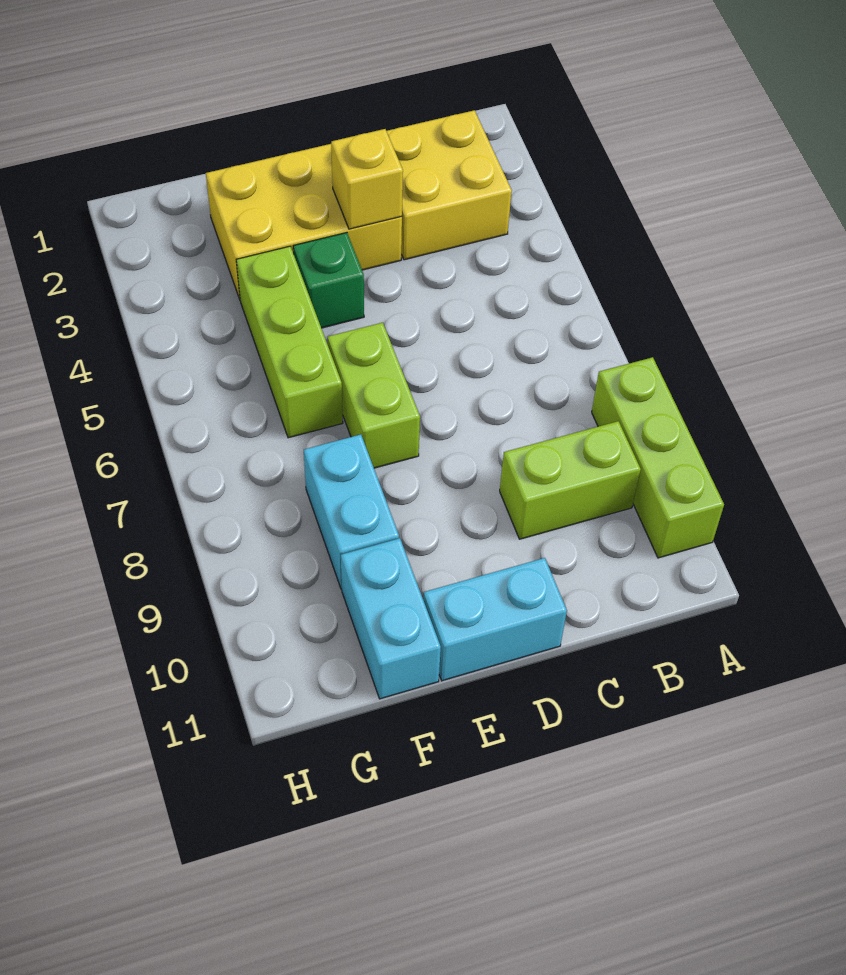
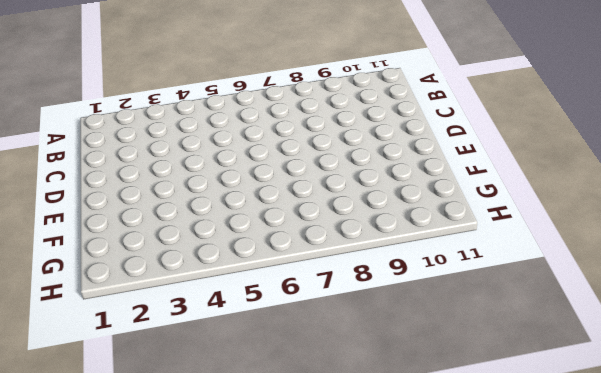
none -> lime 1x3 brick [592,357,724,558]
none -> yellow 2x2 brick [387,110,512,260]

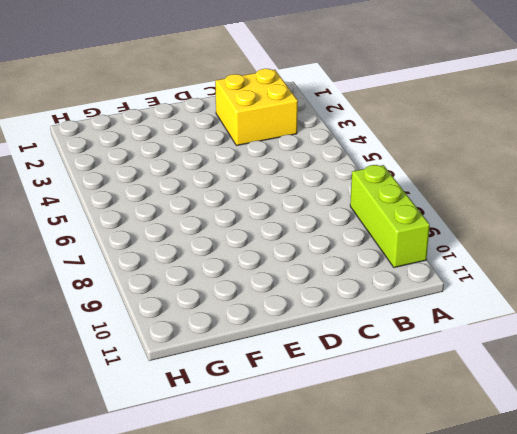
none -> lime 1x2 brick [500,421,641,539]
none -> yellow 2x3 brick [206,144,402,299]

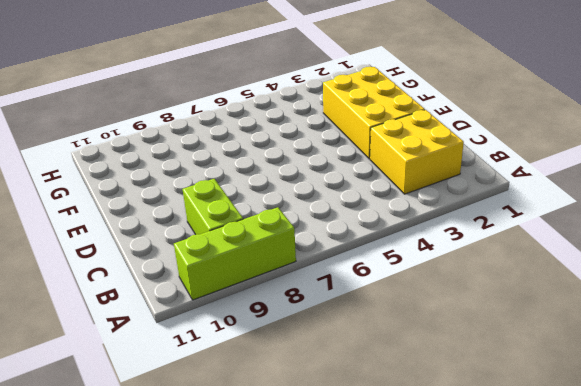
none -> cyan 1x2 brick [423,558,567,681]
none -> green 1x1 brick [293,233,364,328]

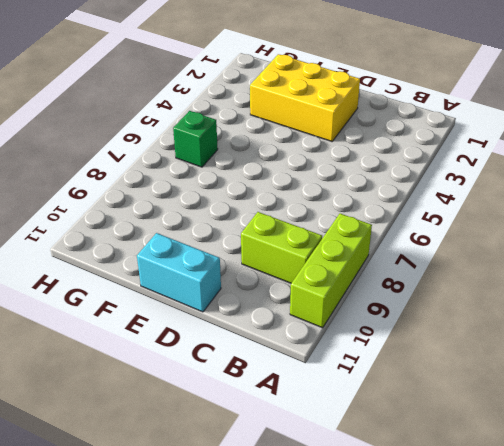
green 1x1 brick [173,111,218,167] -> green 1x1 brick moved to [293,233,364,328]
none -> yellow 2x2 brick [387,110,512,260]
none -> lime 1x2 brick [328,323,420,468]

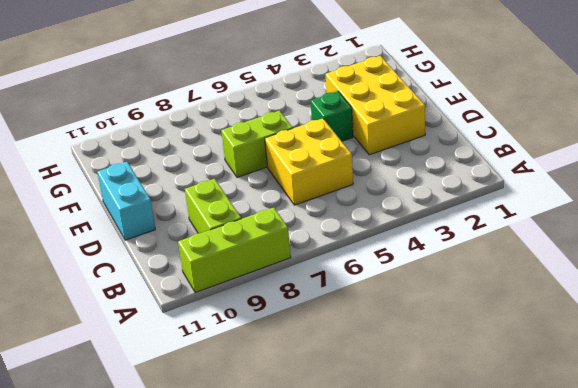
yellow 2x2 brick [265,118,353,205] -> yellow 2x2 brick moved to [387,110,512,260]
none -> lime 1x3 brick [236,246,343,438]
none -> cyan 1x2 brick [304,434,399,589]

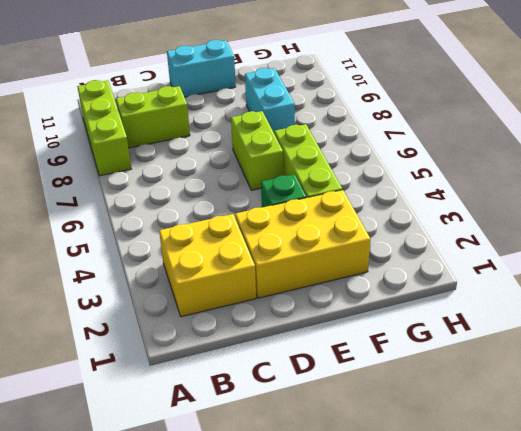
none -> cyan 1x2 brick [341,538,441,699]
none -> yellow 1x1 brick [331,129,403,229]

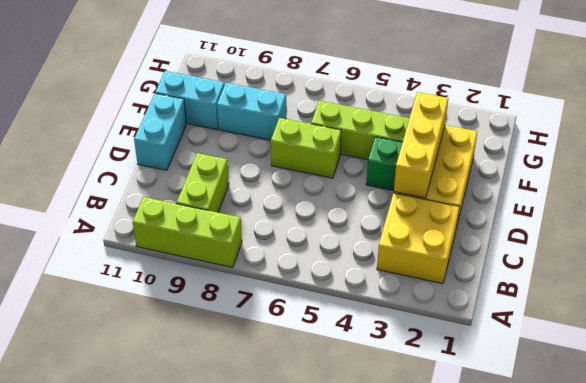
yellow 1x3 brick [394,92,448,198] -> yellow 1x1 brick [331,129,403,229]

